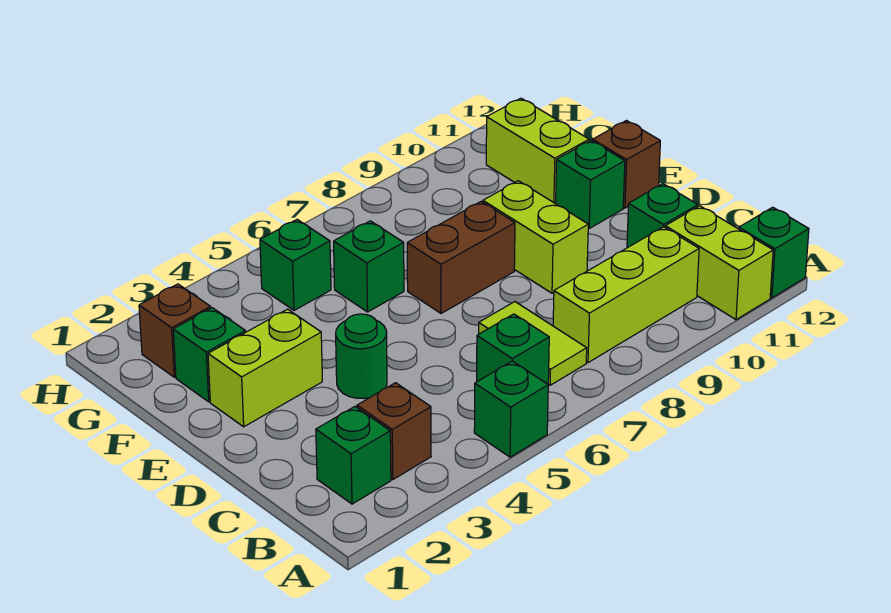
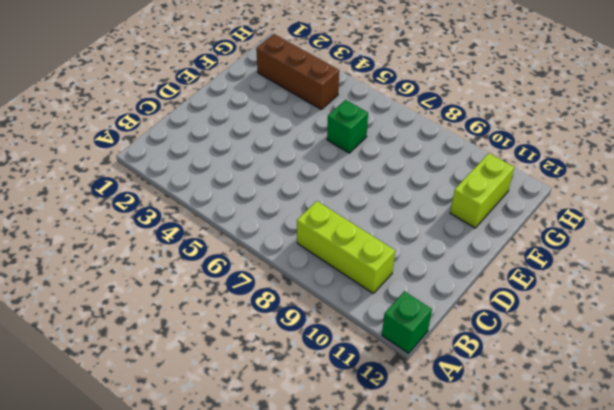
brown 1x3 brick [256,34,339,109] -> brown 1x1 brick [139,284,211,377]
none -> green 1x1 brick [474,361,548,457]
none -> lime 1x2 brick [665,206,773,320]
none -> green 1x1 brick [316,407,391,504]

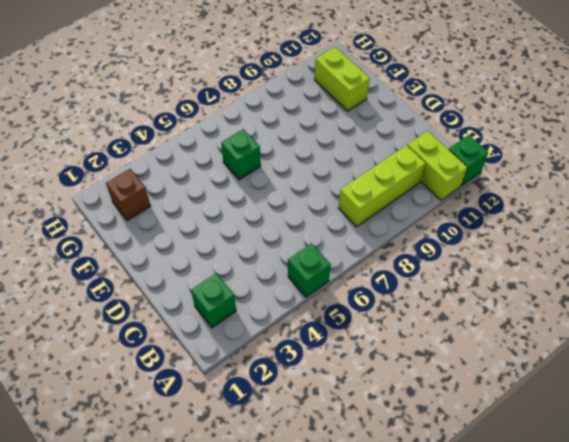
none -> brown 1x1 brick [357,383,431,480]
none -> green 1x1 brick [477,314,549,384]
none -> lime 1x2 tile [479,302,587,385]

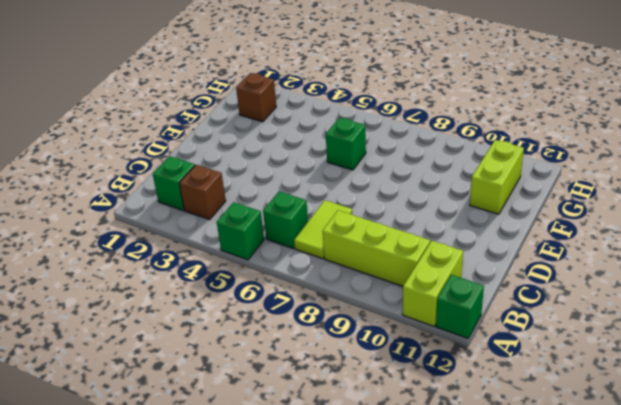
none -> green 1x1 brick [627,184,698,248]
none -> green 1x1 round brick [336,314,387,399]
none -> lime 1x2 brick [483,181,588,293]

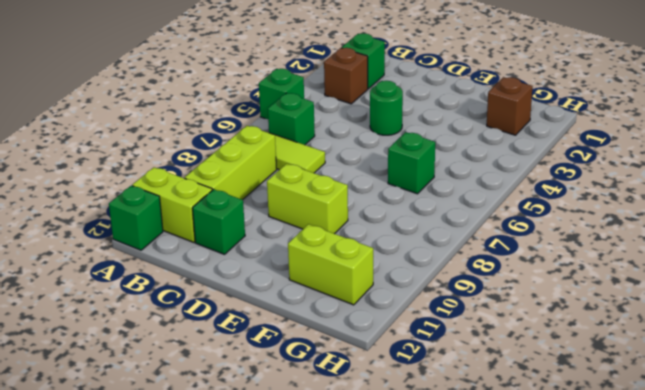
none -> lime 1x2 brick [208,309,322,427]
none -> brown 1x2 brick [407,202,515,313]
none -> green 1x1 brick [556,140,625,228]

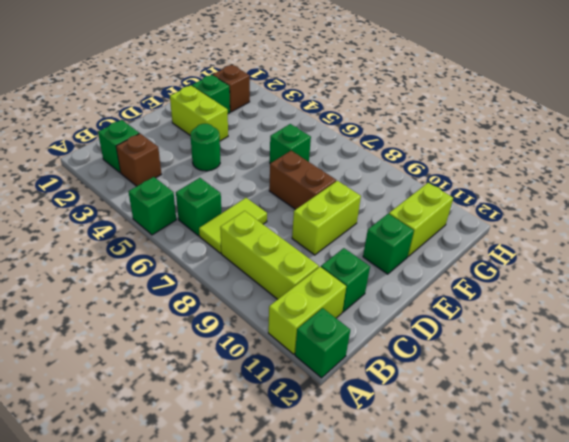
none -> brown 1x1 brick [593,121,660,208]
none -> green 1x1 brick [260,220,331,310]

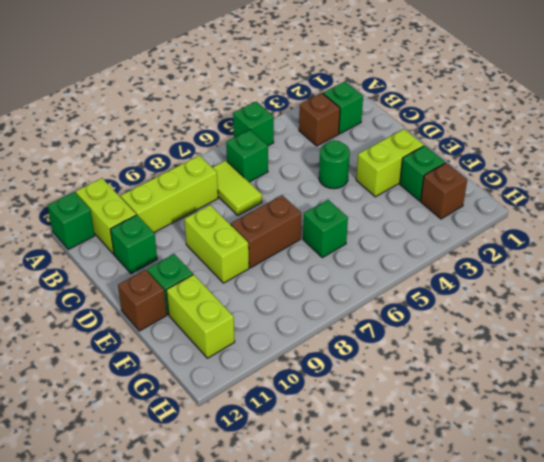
none -> green 1x1 brick [260,220,331,310]

